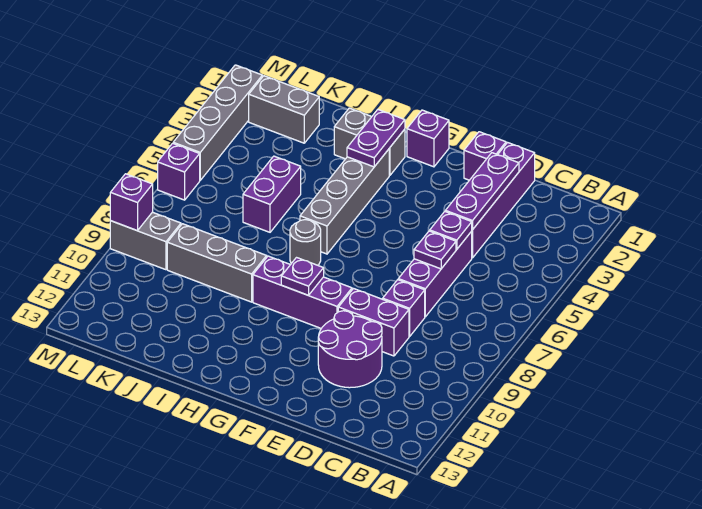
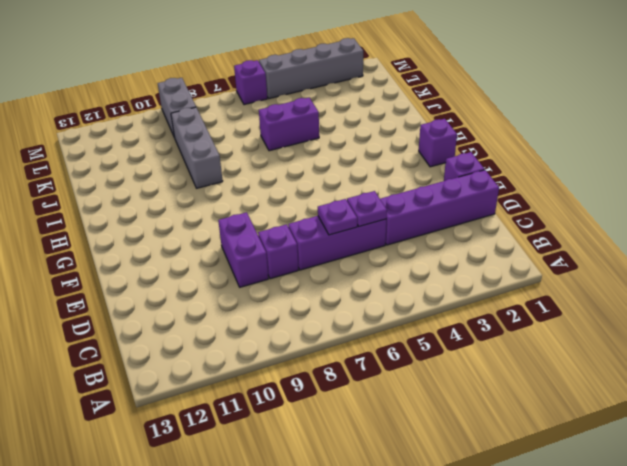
none -> purple 2x2 round brick [318,311,382,388]
none -> purple 1x3 brick [253,256,352,328]
none -> grey 1x2 brick [334,108,405,176]

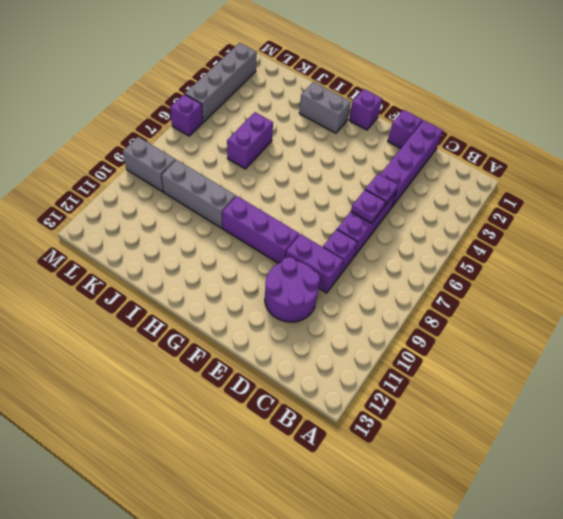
none -> grey 1x4 brick [300,149,389,254]
none -> grey 1x1 round brick [290,220,321,265]
none -> grey 1x2 brick [249,76,319,143]

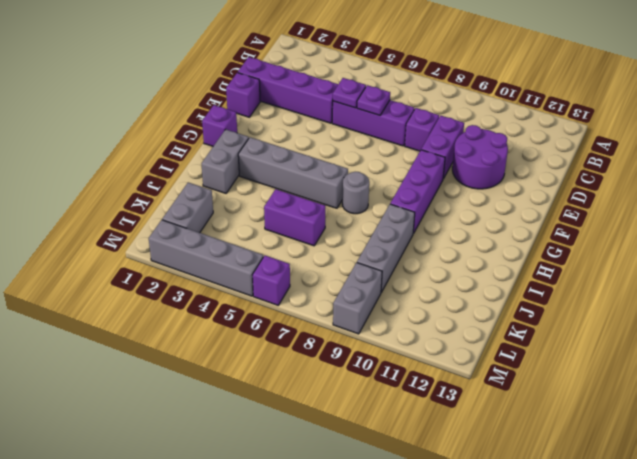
none -> purple 1x3 plate [445,153,519,230]
none -> purple 1x1 plate [281,258,324,295]
none -> purple 1x2 plate [347,110,405,167]

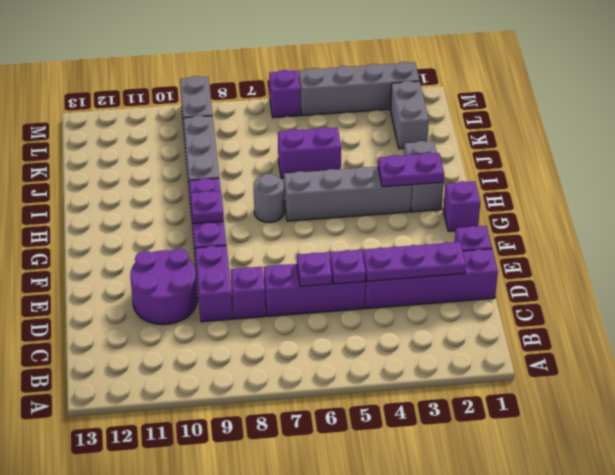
none -> purple 1x1 brick [110,174,153,231]

